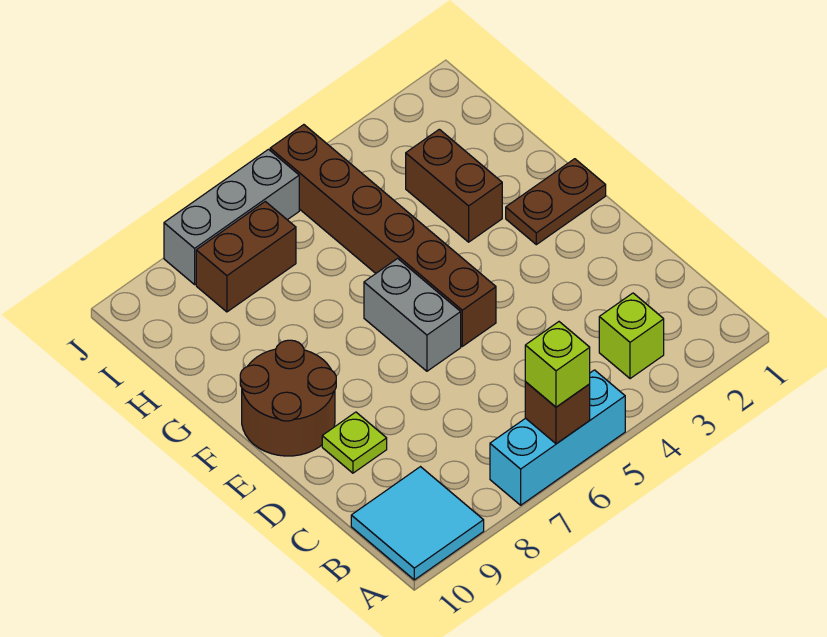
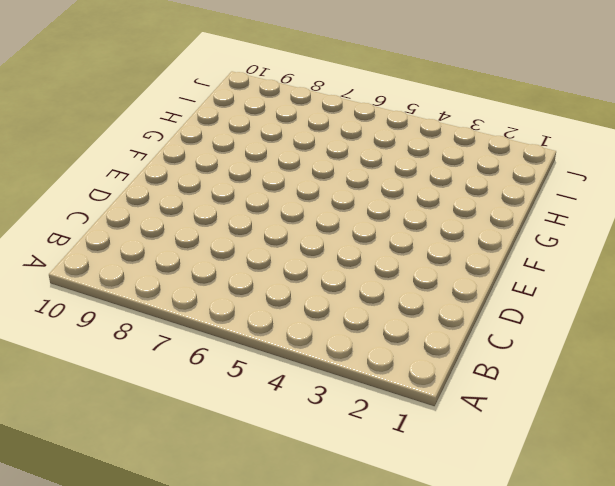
none -> cyan 1x3 brick [490,370,625,505]
none -> cyan 2x2 tile [351,467,484,580]
none -> lime 1x1 brick [599,293,664,379]

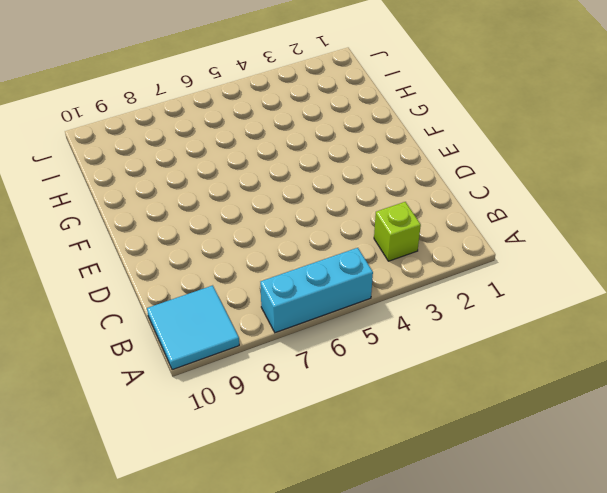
none -> lime 1x1 plate [322,412,387,473]
none -> brown 1x6 brick [270,125,496,346]
none -> grey 1x2 brick [364,258,461,371]

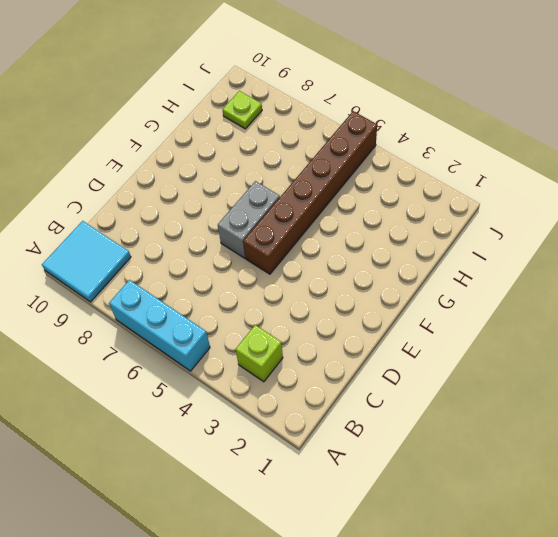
lime 1x1 plate [223,91,262,129] -> lime 1x1 plate moved to [322,412,387,473]
none -> brown 2x2 round brick [240,340,336,456]
none -> brown 1x2 plate [506,159,606,245]
none -> brown 1x2 brick [406,129,502,242]

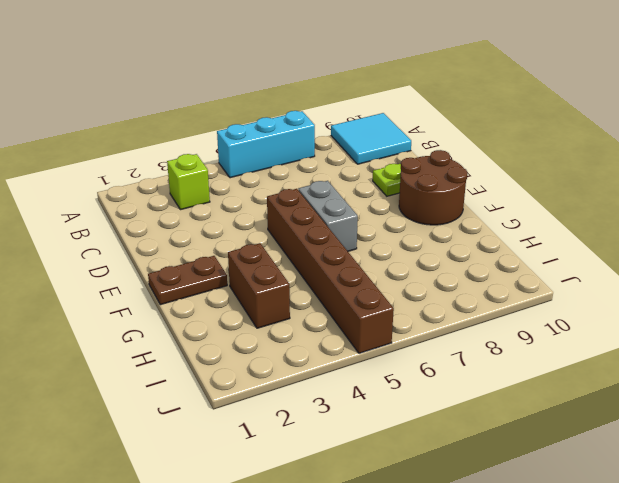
none -> brown 1x2 brick [196,201,296,312]
none -> grey 1x3 brick [164,149,299,284]
none -> brown 1x1 brick [525,382,590,444]

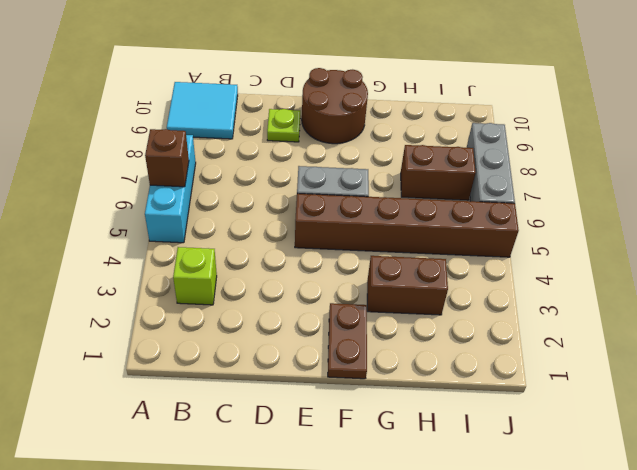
brown 1x2 brick [401,145,476,200] -> brown 1x2 brick turned to [196,201,296,312]
none -> lime 1x1 brick [525,322,590,407]

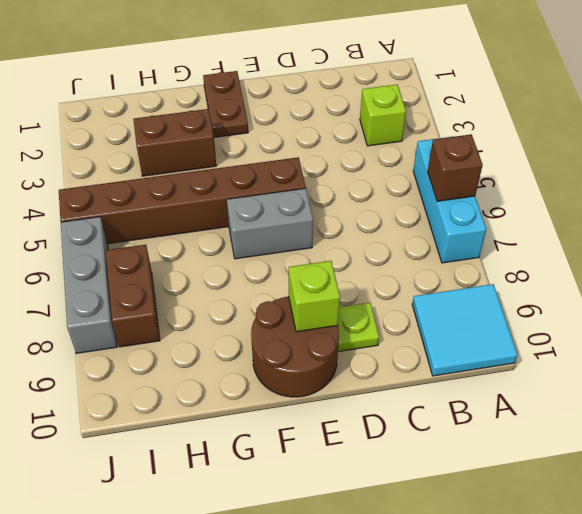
lime 1x1 brick [289,261,340,332] -> lime 1x1 brick moved to [525,322,590,407]

